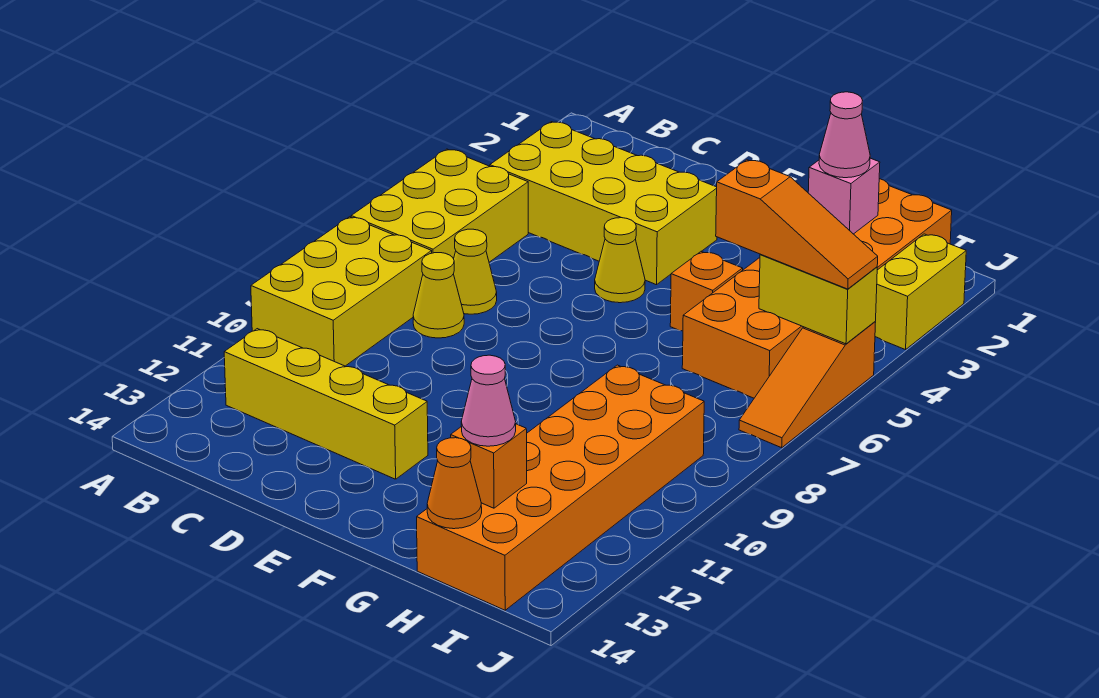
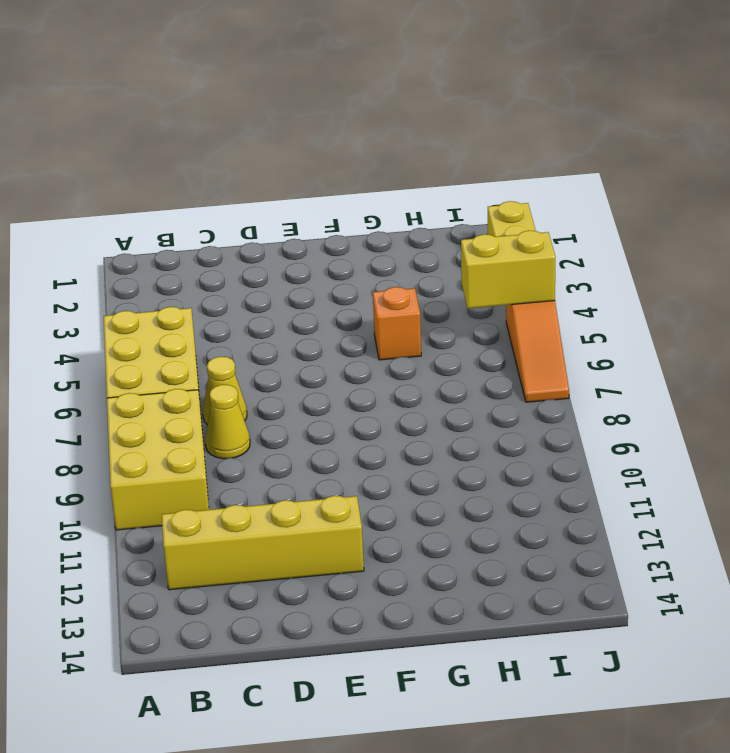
none -> yellow 2x4 brick [490,122,717,285]
none -> yellow 1x1 cone [595,218,645,303]
none -> orange 2x6 brick [682,179,952,398]

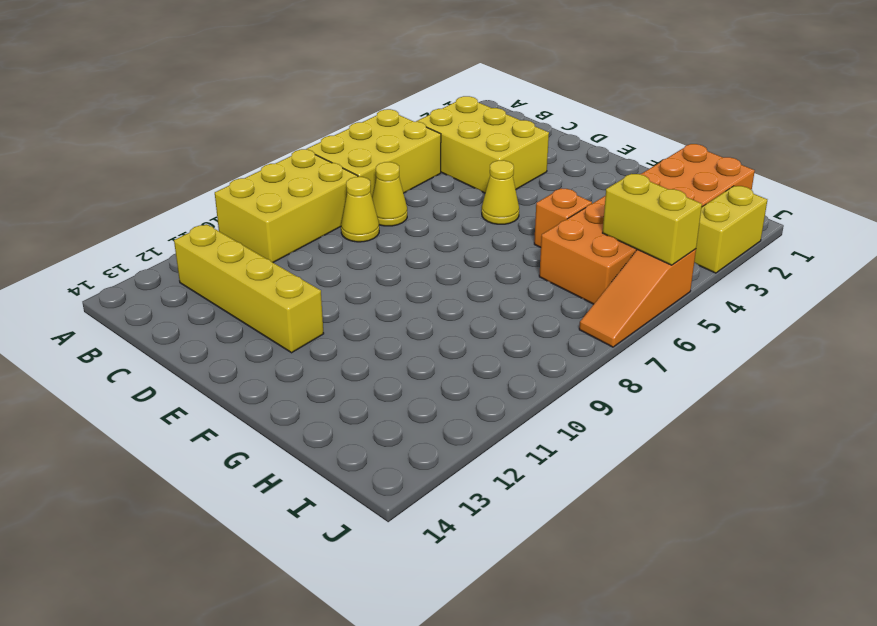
yellow 2x3 brick [416,96,549,193] -> yellow 2x4 brick [490,122,717,285]
none -> orange 2x6 brick [417,365,704,610]
none -> pink 1x1 brick [808,158,880,234]
none -> orange 1x1 brick [451,424,527,508]

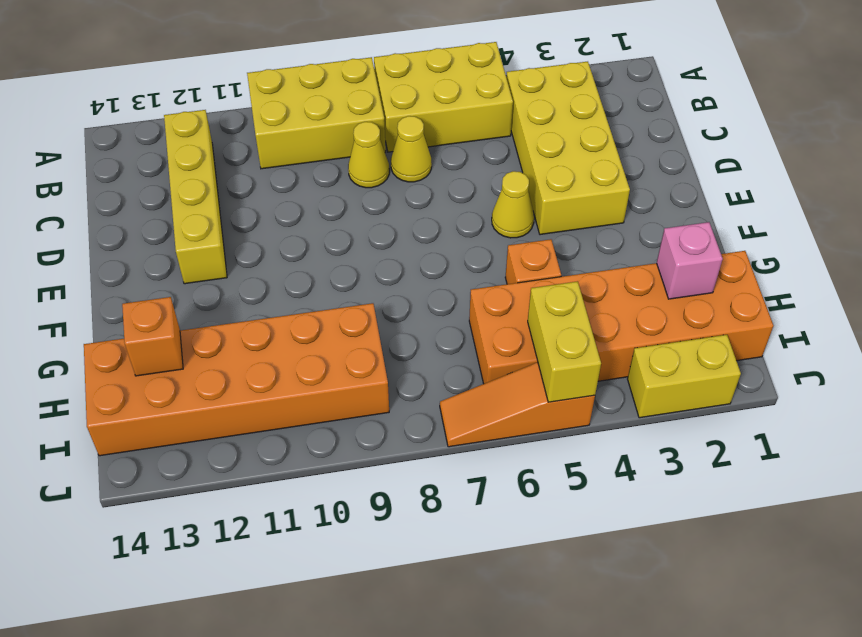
none -> orange 1x1 cone [427,438,482,529]
none -> pink 1x1 cone [819,92,870,178]
none -> orange 1x3 slope [716,160,878,289]

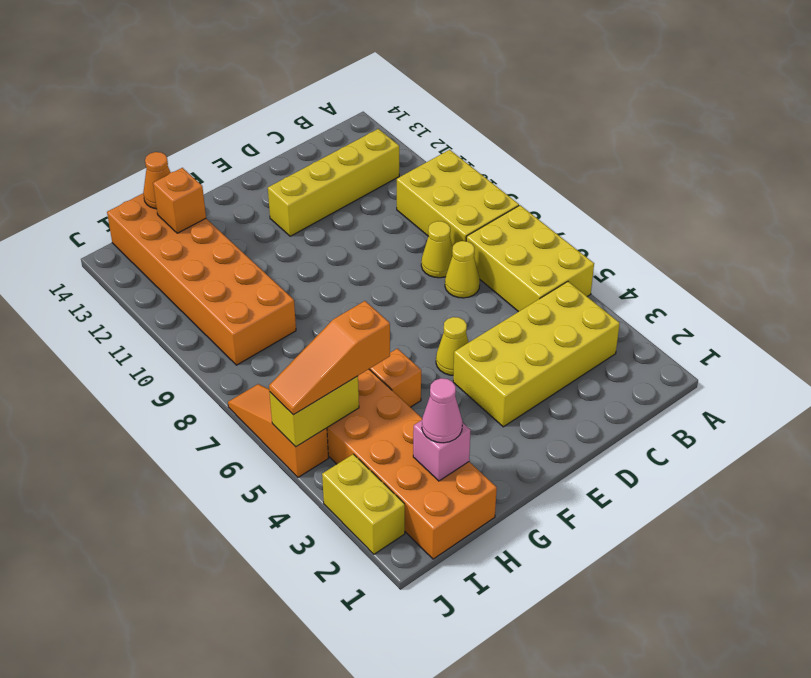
none -> pink 1x1 cone [461,355,516,446]

